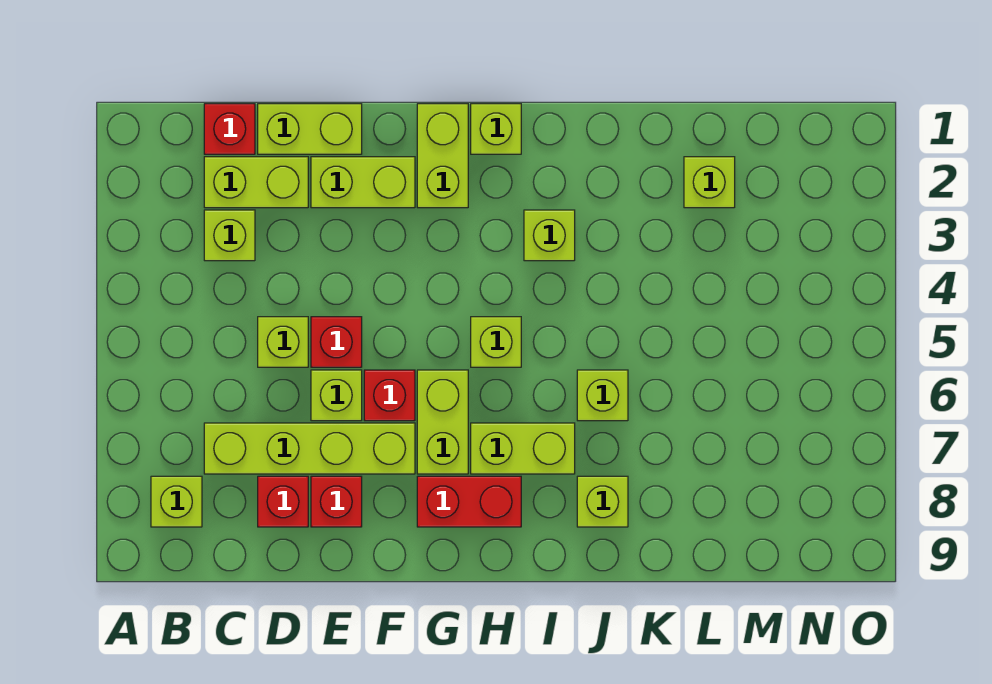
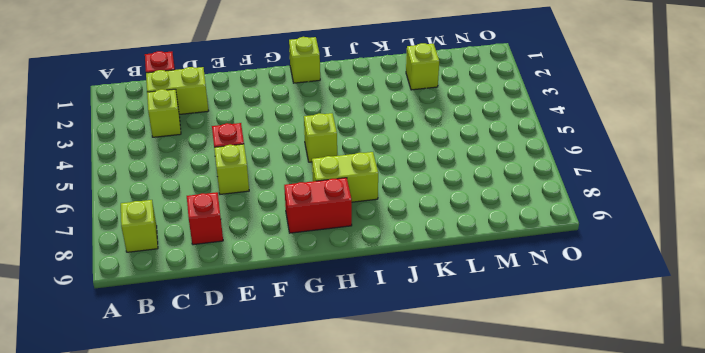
none -> lime 1x4 brick [204,423,415,474]
none -> lime 1x2 brick [258,104,362,154]
none -> lime 1x1 brick [258,317,308,367]

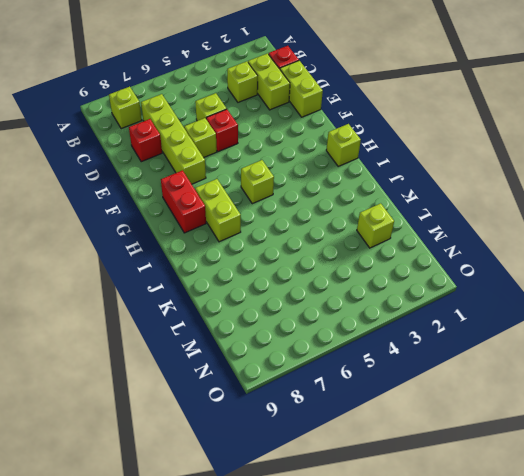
none -> lime 1x2 brick [311,157,415,208]
none -> red 1x1 brick [311,476,362,527]
none -> red 1x1 brick [364,370,415,421]

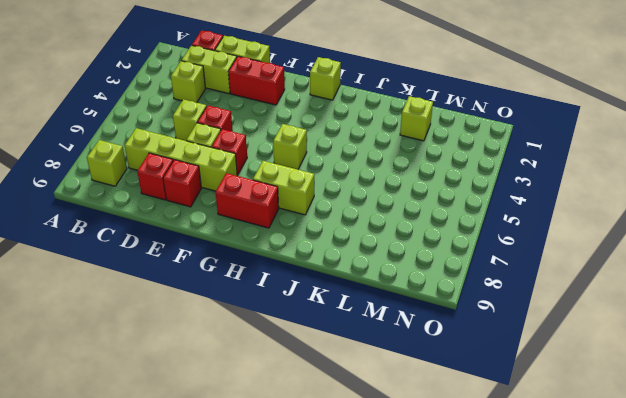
red 1x2 brick [229,56,285,105] -> lime 1x2 brick [311,157,415,208]
none -> lime 1x2 brick [417,104,468,208]
none -> lime 1x2 brick [417,370,468,474]
none -> lime 1x1 brick [524,210,575,261]

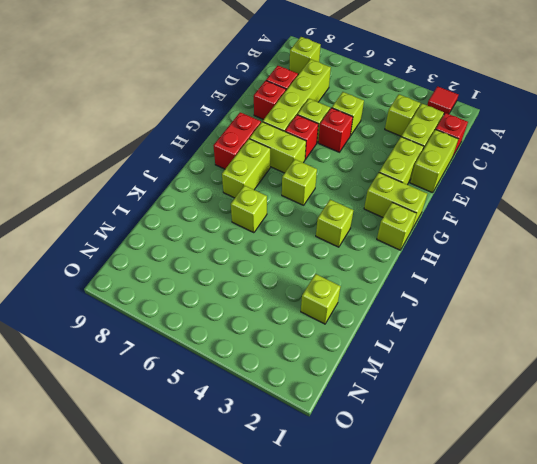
red 1x1 tile [427,86,458,114] -> none
none -> lime 1x1 brick [577,476,628,527]

